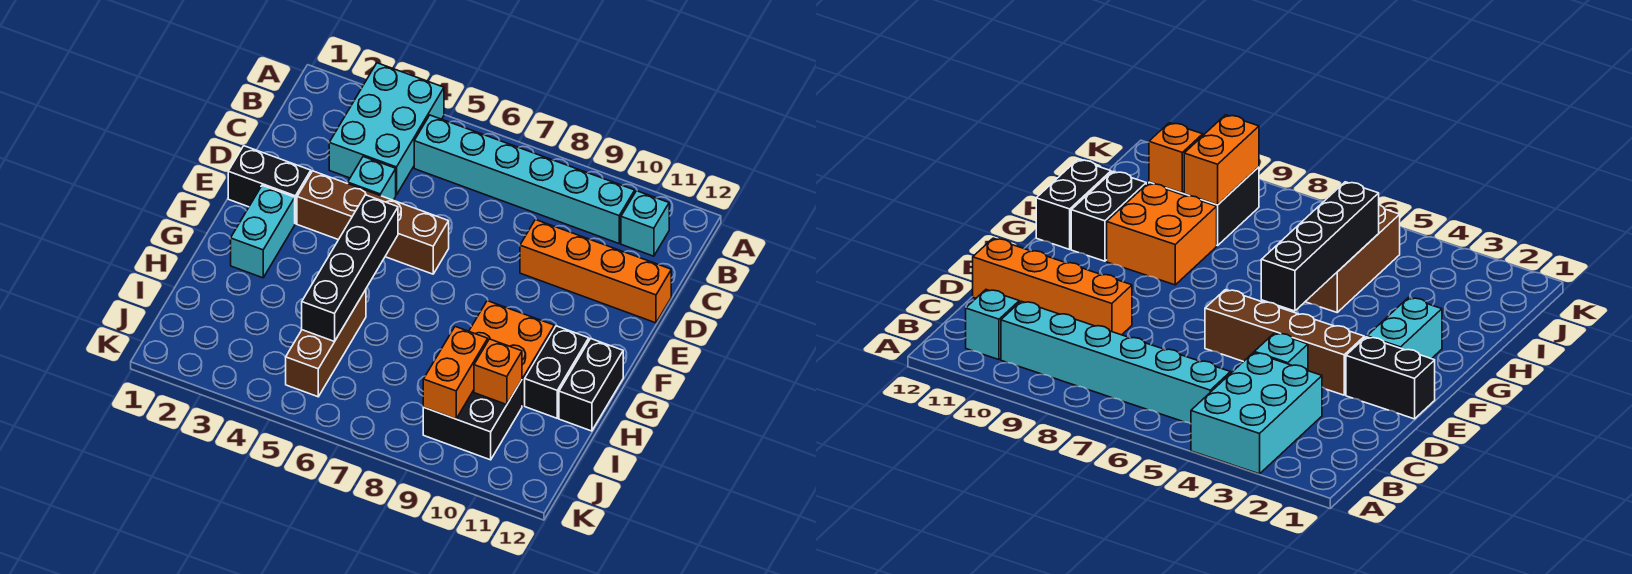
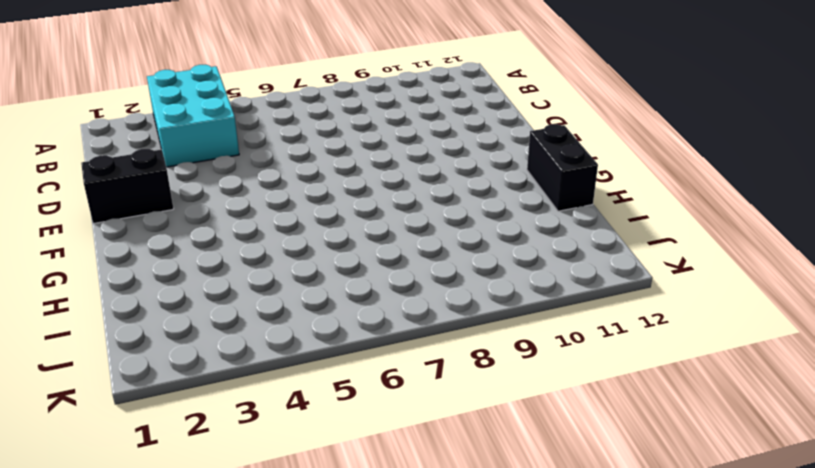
none -> cyan 1x6 brick [414,115,635,243]
none -> cyan 1x1 brick [621,191,669,256]
none -> cyan 1x1 brick [348,157,396,200]

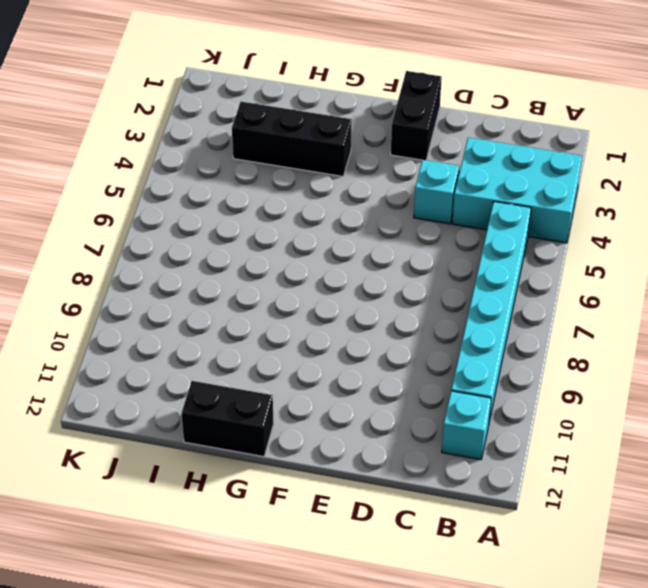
black 1x3 brick [232,102,352,176] -> none
none -> orange 1x4 brick [520,220,671,323]
none -> brown 1x4 brick [297,171,449,274]
none -> cyan 1x2 brick [231,185,295,278]

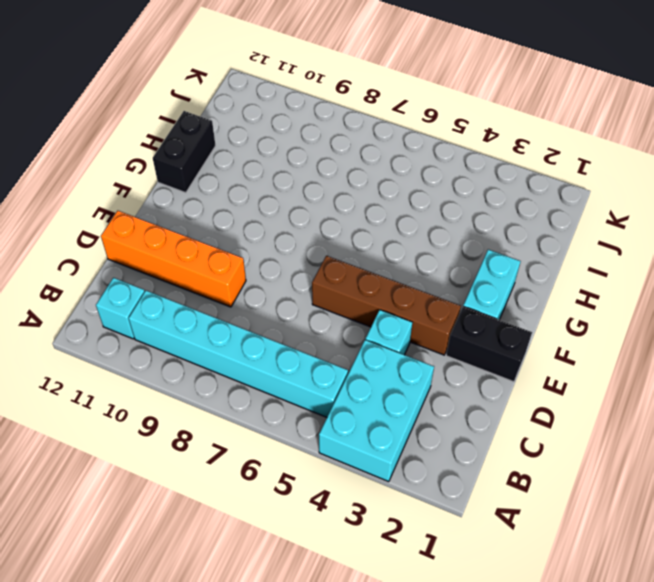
none -> orange 2x2 brick [469,301,554,406]
none -> black 1x2 brick [525,326,589,418]
none -> brown 1x3 brick [286,290,366,397]

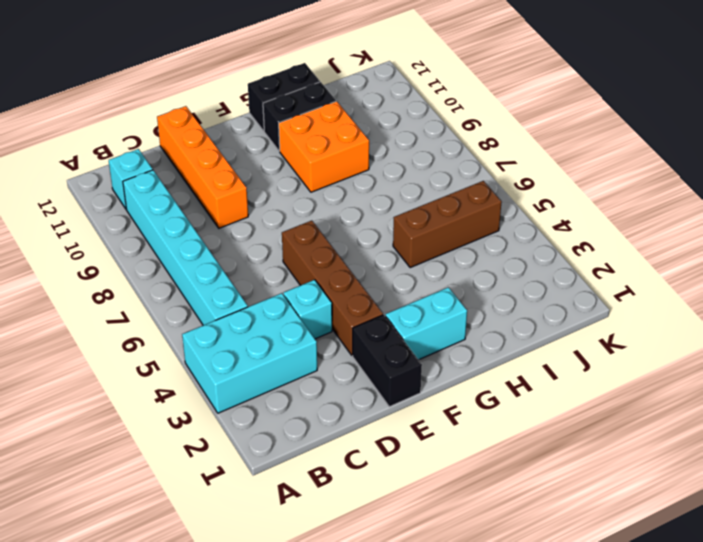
none -> black 2x2 brick [423,380,522,460]
none -> black 1x4 brick [302,195,398,341]
none -> orange 1x2 brick [423,327,488,419]

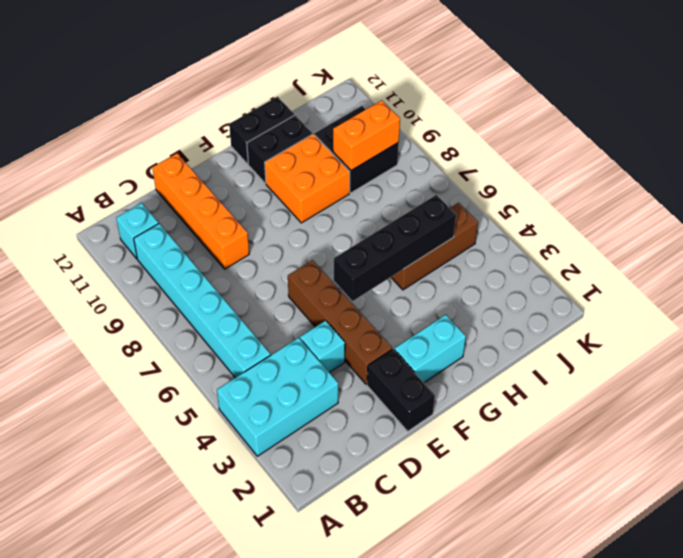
none -> orange 1x1 brick [474,339,522,405]

